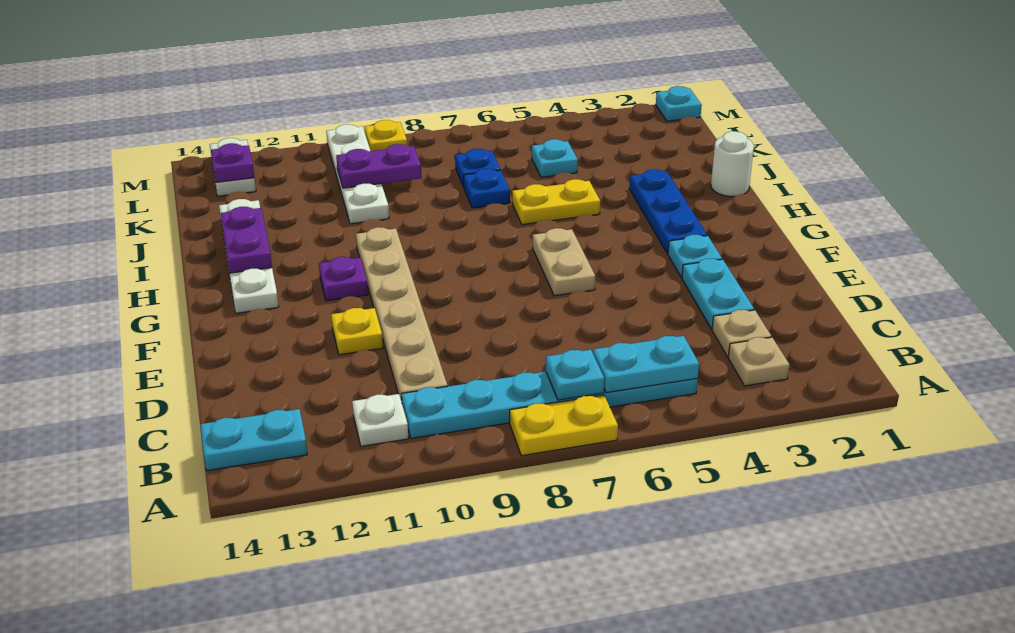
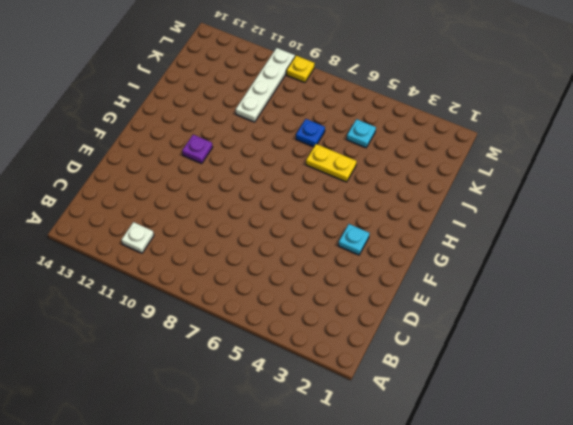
none -> yellow 1x2 plate [510,395,618,456]
none -> tan 1x1 plate [728,337,790,386]
none -> cyan 1x6 plate [402,372,698,438]

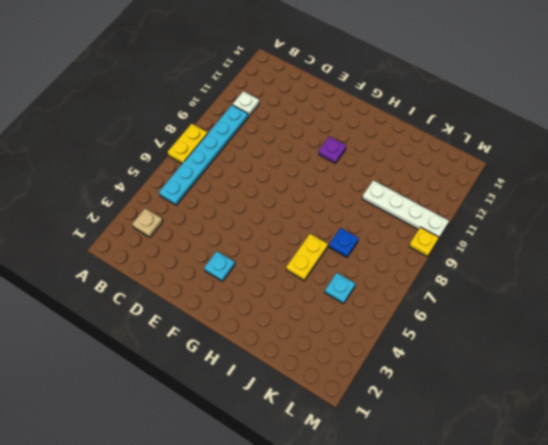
none -> cyan 1x2 plate [200,409,307,471]
none -> tan 1x1 plate [712,310,771,357]
none -> tan 1x6 plate [356,227,447,402]

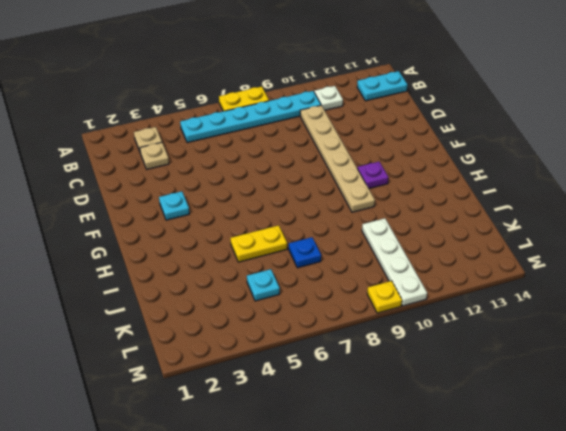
none -> cyan 1x2 plate [682,259,754,329]
none -> yellow 1x1 plate [331,308,383,355]
none -> tan 1x2 plate [533,228,595,296]

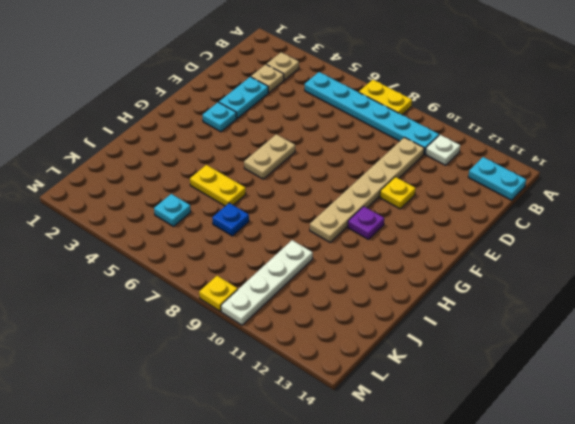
none -> blue 1x3 plate [629,169,707,254]
none -> white 1x4 plate [219,199,279,313]
none -> white 1x1 round brick [711,131,754,197]

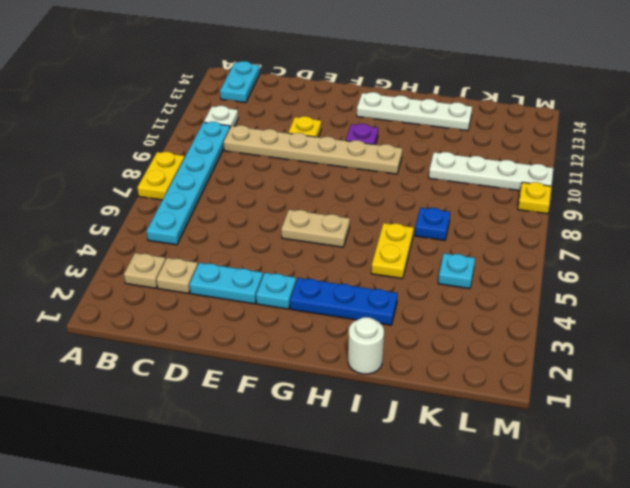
none -> blue 1x1 plate [455,149,501,187]
none -> white 1x2 plate [210,138,256,196]
none -> cyan 1x1 plate [656,86,702,121]

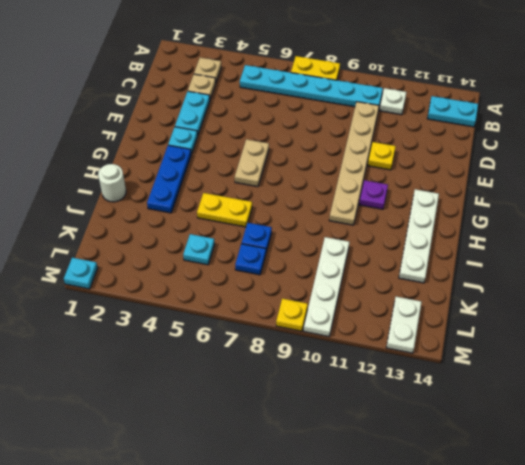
none -> cyan 1x2 plate [593,336,699,393]
none -> cyan 1x1 plate [546,350,604,400]
none -> purple 1x2 plate [220,207,272,273]

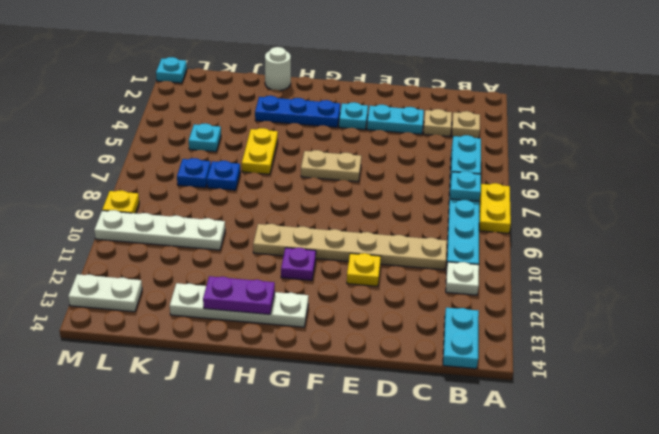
none -> purple 1x2 plate [336,144,422,188]
none -> purple 1x1 plate [211,143,254,182]

